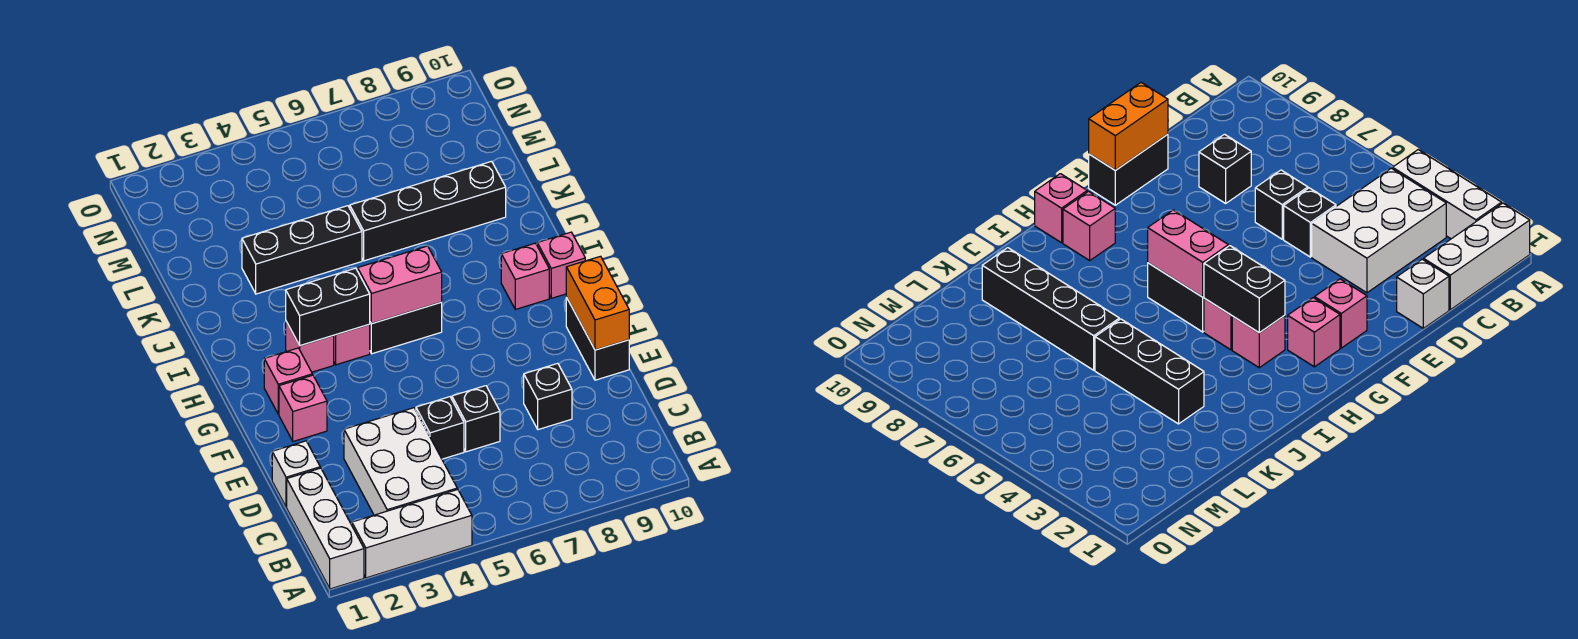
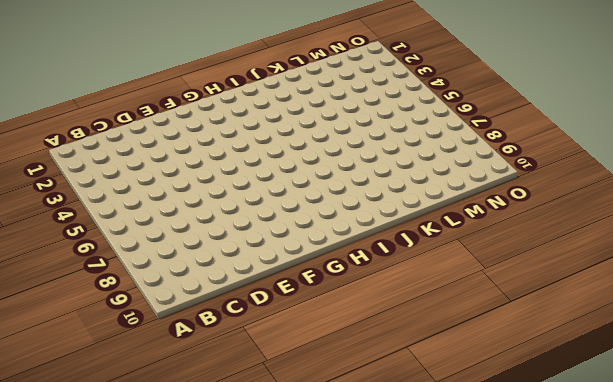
none -> white 1x3 brick [287,468,364,589]
none -> white 1x3 brick [352,489,472,578]
none -> white 2x3 brick [344,408,457,515]

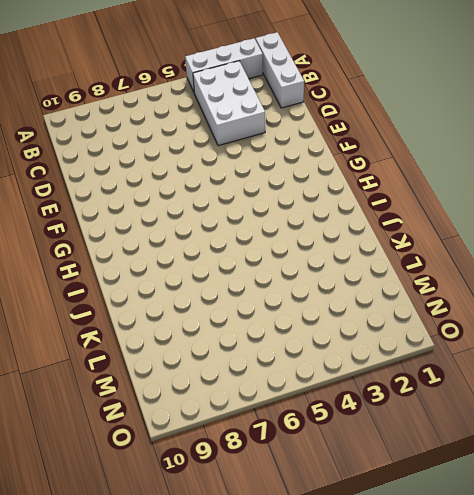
none -> white 1x1 brick [272,441,320,507]
none -> black 1x1 brick [416,397,464,459]
none -> black 1x1 brick [452,386,500,452]

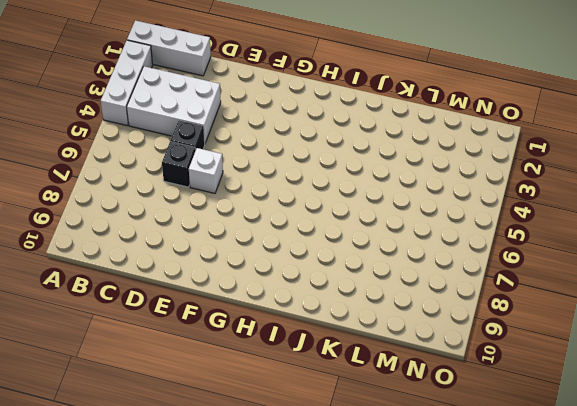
white 1x1 brick [189,148,223,193] -> white 1x1 brick moved to [272,441,320,507]
none -> black 1x1 brick [524,363,572,430]
none -> black 1x2 brick [566,297,629,380]
none -> pink 1x1 brick [279,375,327,441]

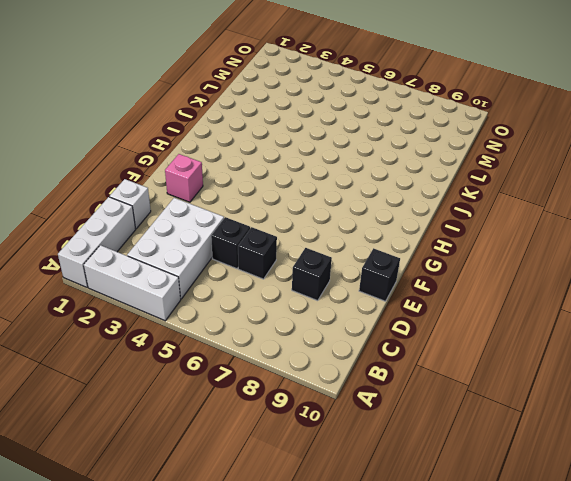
black 1x1 brick [359,248,400,301] -> black 1x2 brick [566,297,629,380]
none -> pink 1x1 brick [264,348,312,414]
none -> pink 1x1 brick [286,322,334,372]
none -> pink 1x1 brick [334,325,370,365]

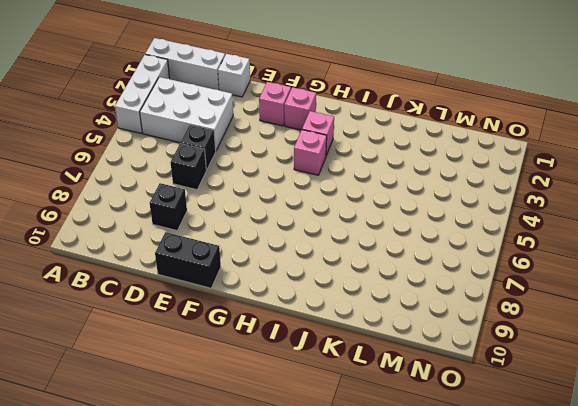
none -> black 1x2 brick [369,302,442,354]
none -> pink 1x1 brick [501,243,549,309]
none -> pink 1x1 brick [537,232,585,298]

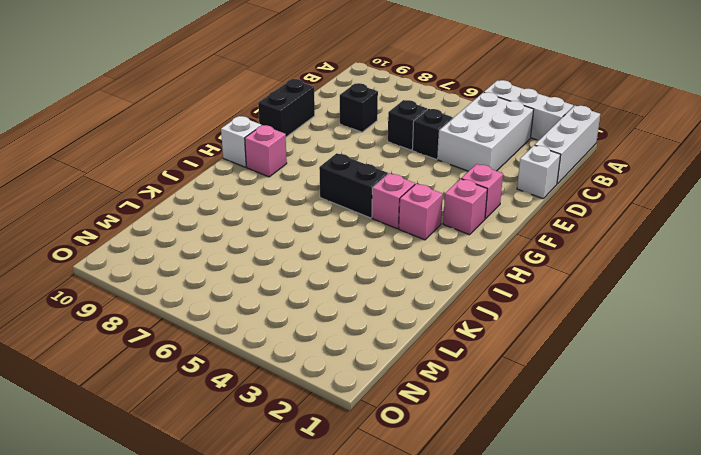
white 1x1 brick [221,116,261,167] -> pink 1x1 brick [537,232,585,298]
none -> black 1x3 brick [242,206,362,294]
none -> black 1x4 brick [350,161,506,261]
none -> orange 1x2 brick [566,256,629,350]

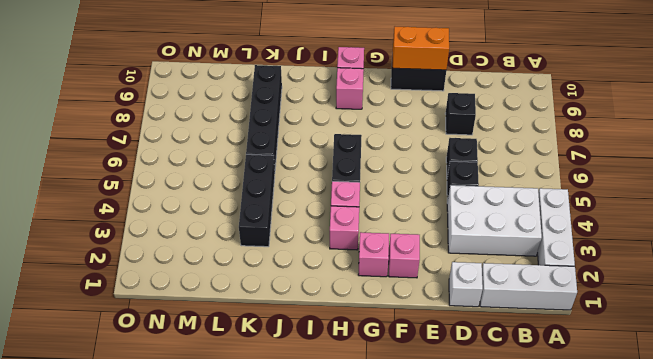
none -> black 1x2 brick [286,268,370,346]
none -> pink 1x2 brick [358,246,442,324]

